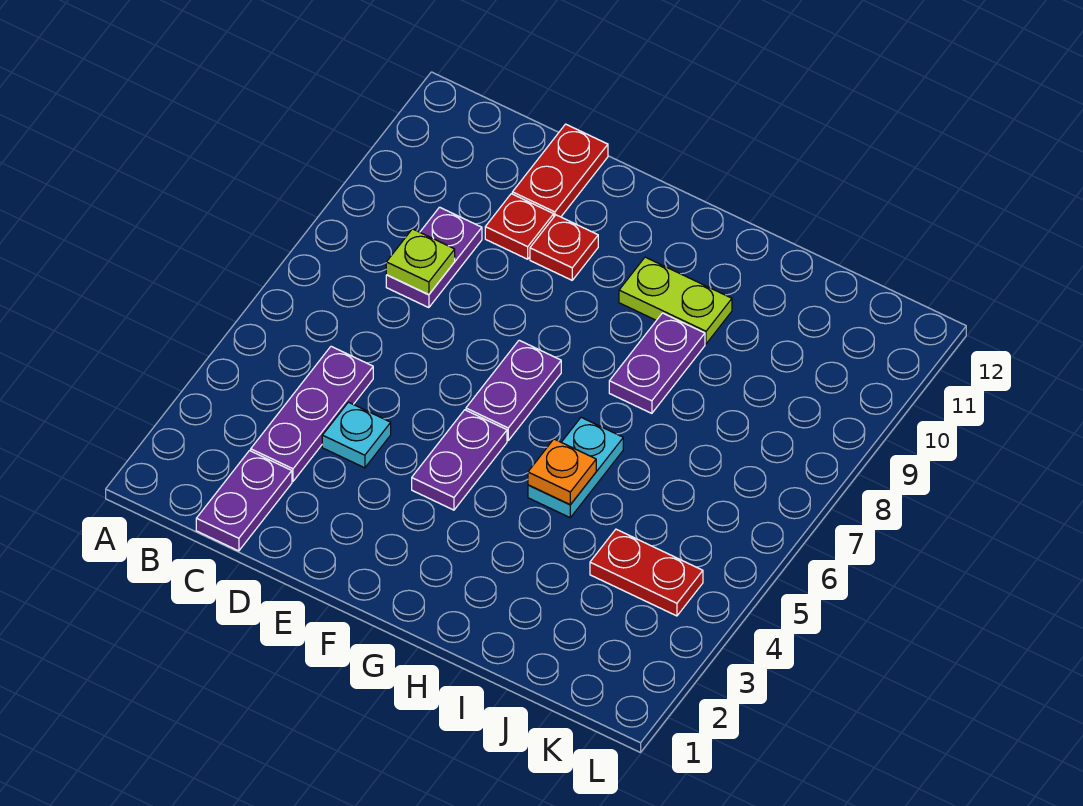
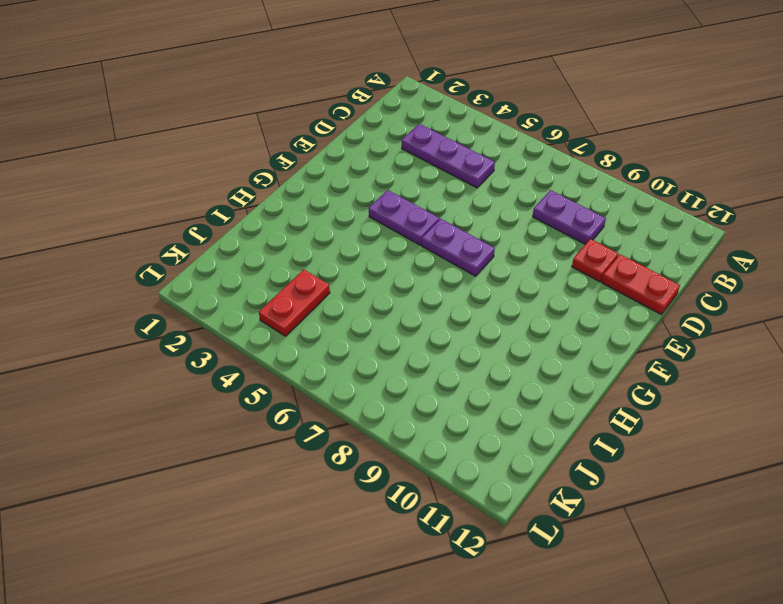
none -> purple 1x2 plate [196,451,292,551]
none -> cyan 1x1 plate [322,402,391,468]
none -> red 1x1 plate [530,215,598,280]

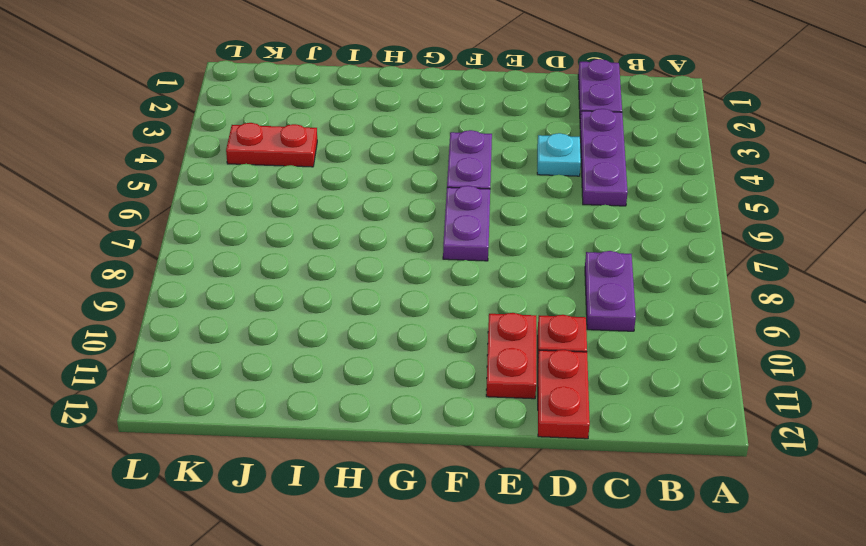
red 1x2 plate [486,313,536,399] -> red 1x1 plate [530,215,598,280]
none -> lime 1x2 plate [619,257,732,344]
none -> cyan 1x2 plate [528,417,623,517]
none -> purple 1x2 plate [609,313,705,413]

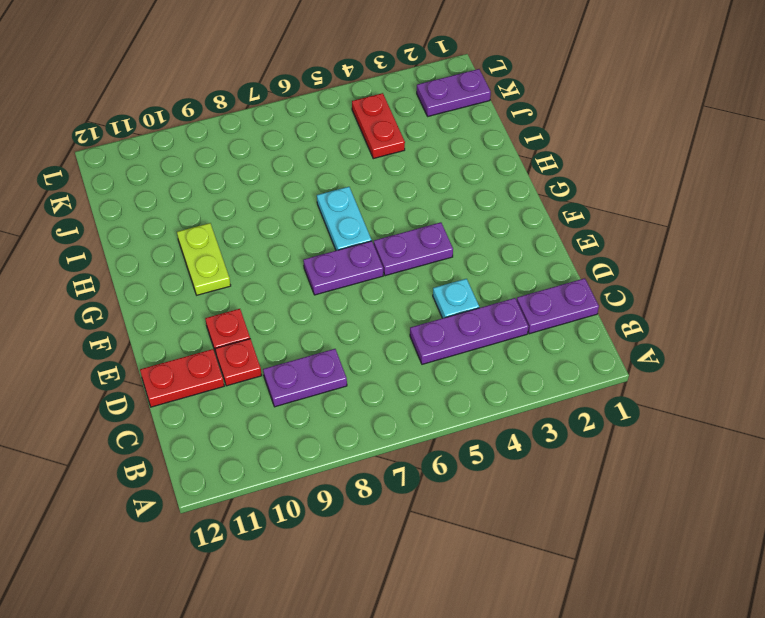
cyan 1x2 plate [317,187,372,251] -> cyan 1x2 plate turned to [528,417,623,517]
purple 1x2 plate [417,69,491,116] -> purple 1x2 plate moved to [609,313,705,413]
none -> lime 1x1 plate [386,229,455,295]
none -> orange 1x1 plate [528,439,596,505]

